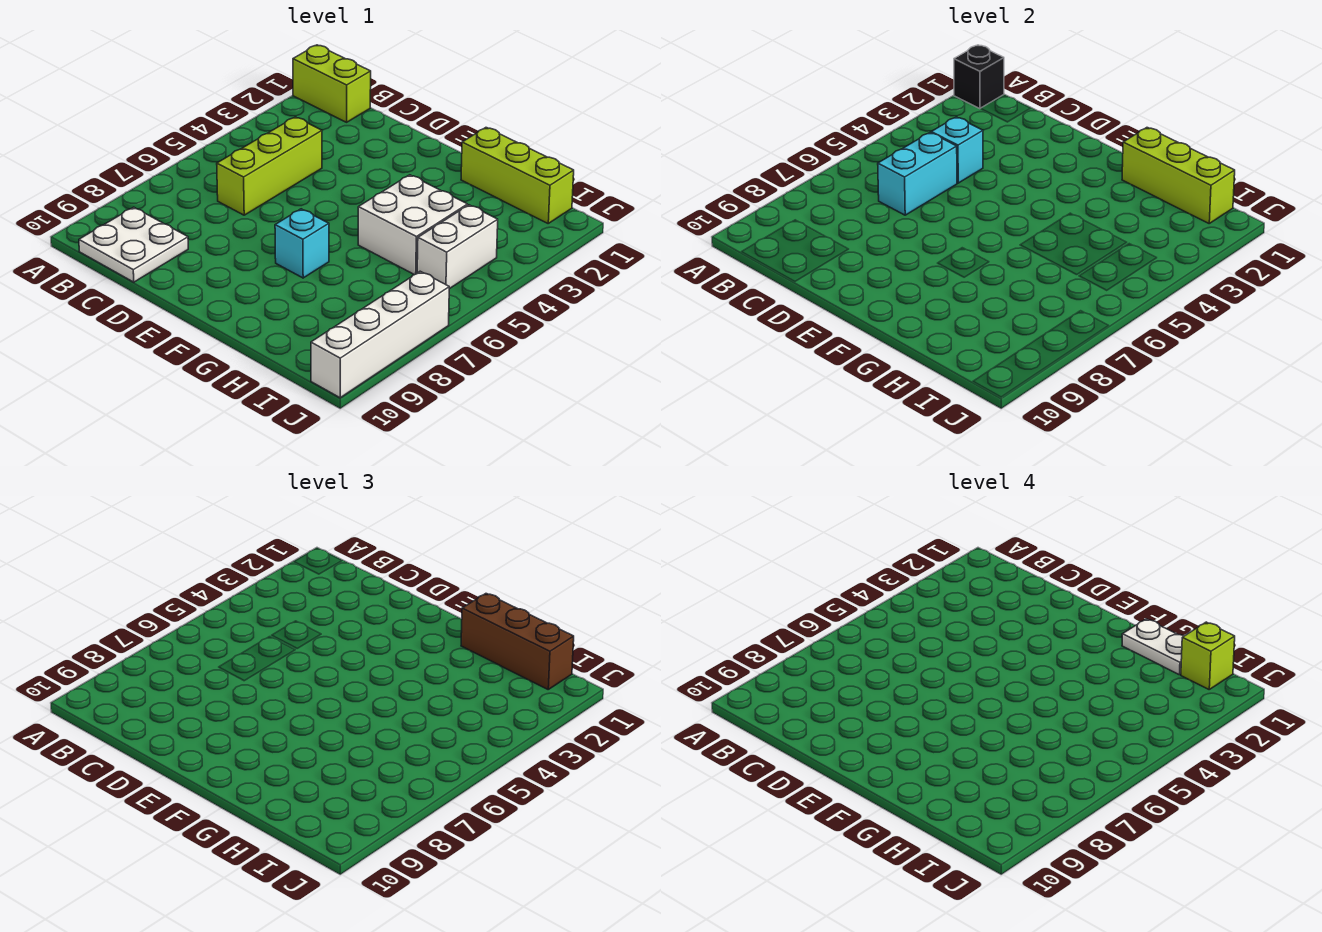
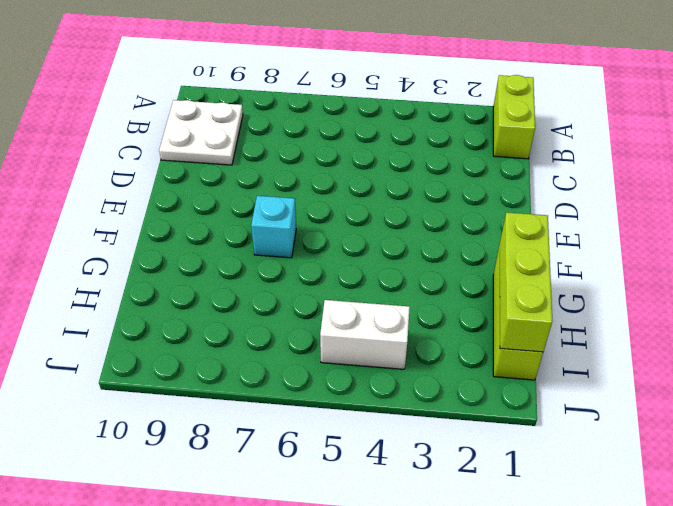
none -> lime 1x3 brick [217,117,322,215]
none -> white 2x2 brick [358,175,468,275]
none -> white 1x4 brick [311,271,449,398]

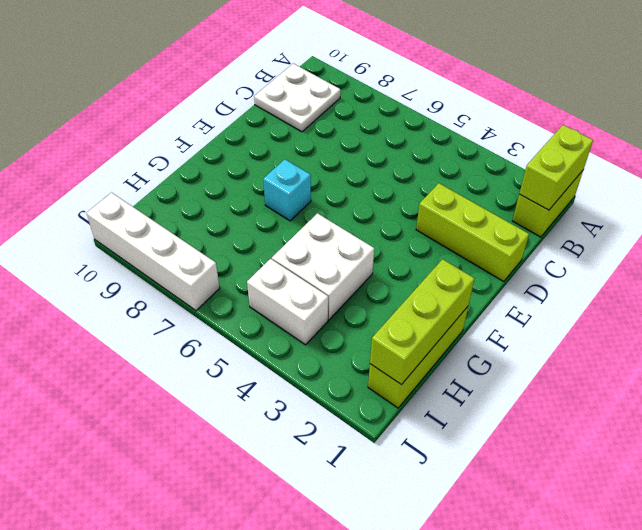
lime 1x2 brick [519,125,593,210] -> black 1x1 brick [954,45,1004,109]
lime 1x3 brick [416,183,529,282] -> lime 1x3 brick moved to [217,117,322,215]
none -> cyan 1x1 brick [931,117,983,183]
none -> cyan 1x2 brick [878,133,957,215]
none -> brown 1x3 brick [461,594,574,689]

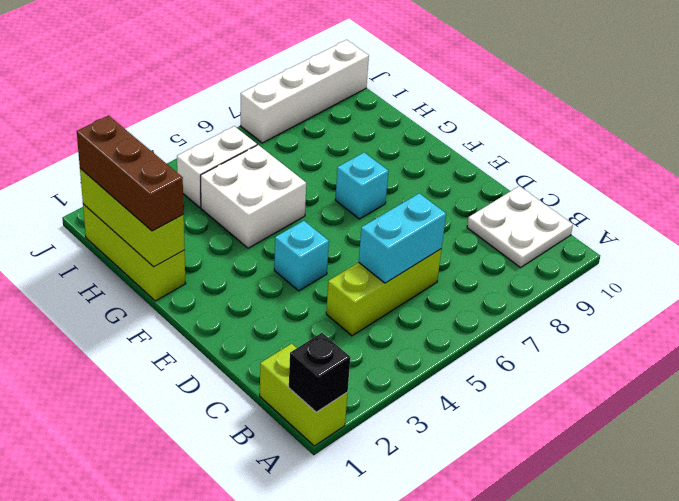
cyan 1x1 brick [274,221,329,291] -> cyan 1x1 brick moved to [931,117,983,183]
none -> white 1x2 plate [1122,619,1184,675]
none -> lime 1x1 brick [1181,622,1235,689]

